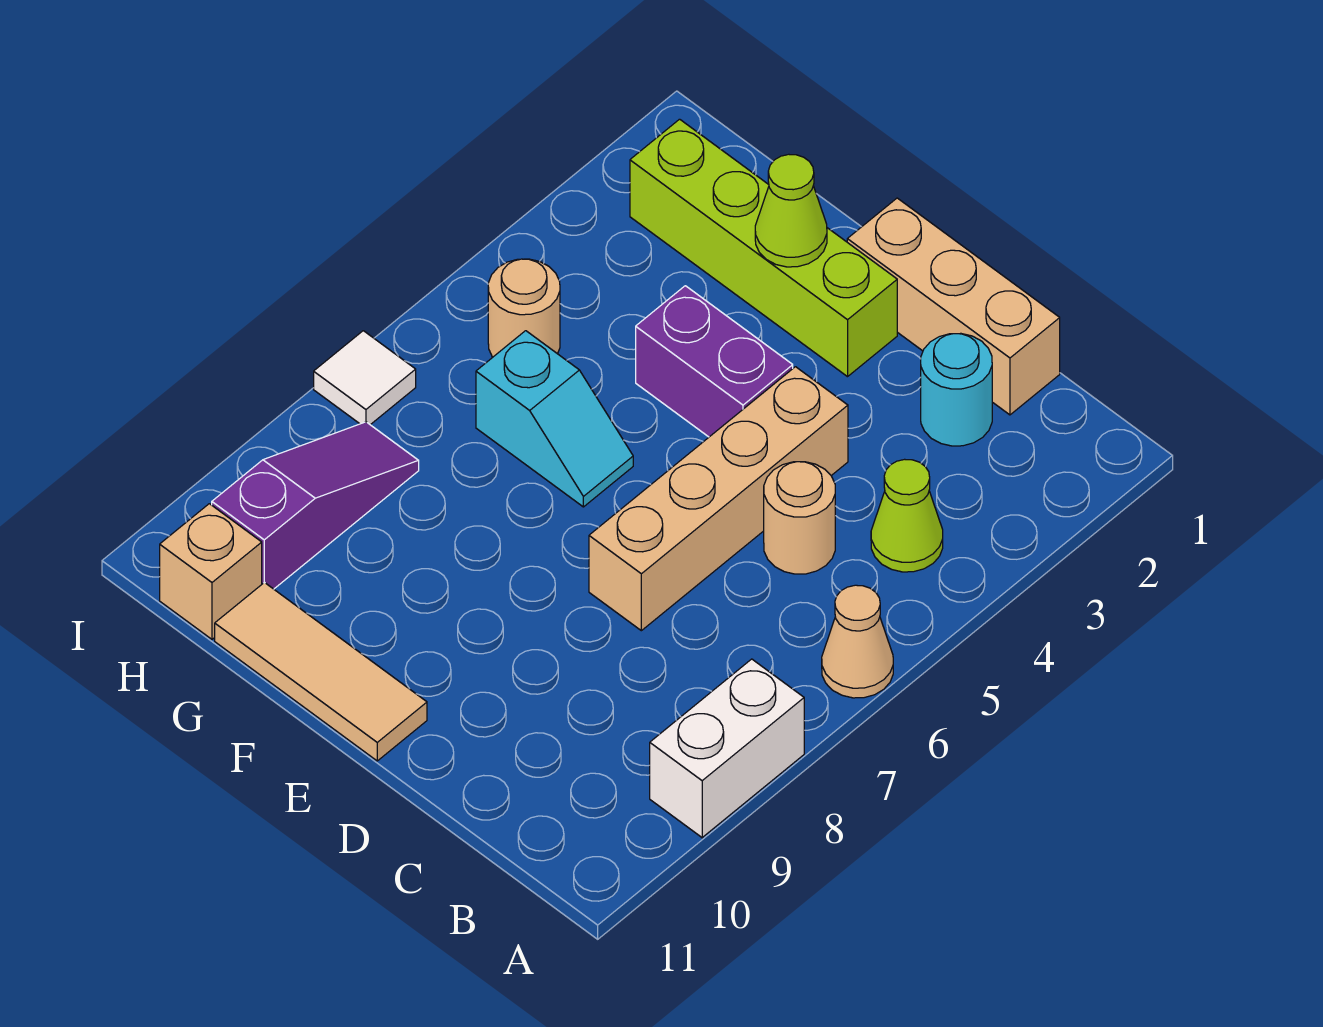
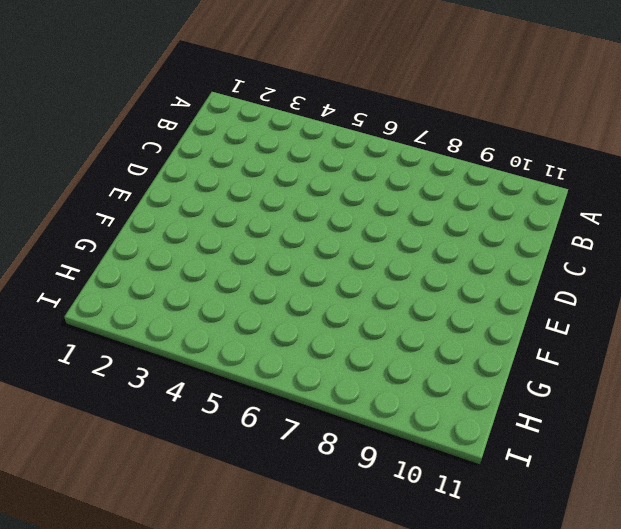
none -> tan 1x1 cone [822,585,893,698]
none -> white 1x2 brick [650,659,804,838]
none -> lime 1x1 cone [871,459,943,572]

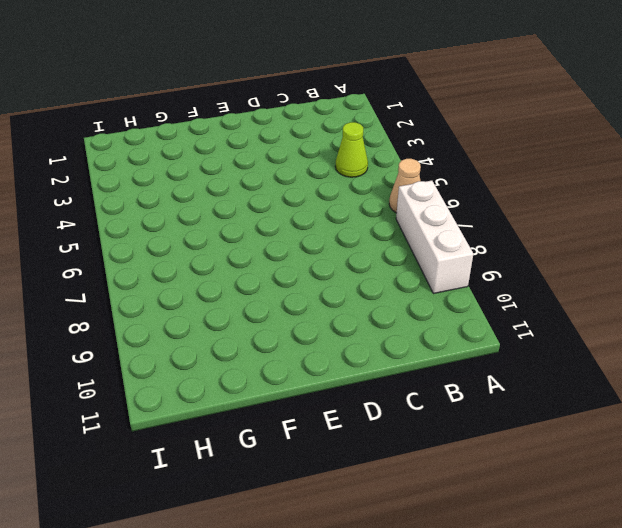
white 1x3 brick [396,181,473,294] -> white 1x2 brick [650,659,804,838]
none -> tan 1x3 brick [847,198,1060,415]
none -> cyan 1x1 round brick [921,333,992,446]
none -> tan 1x1 round brick [764,462,835,574]

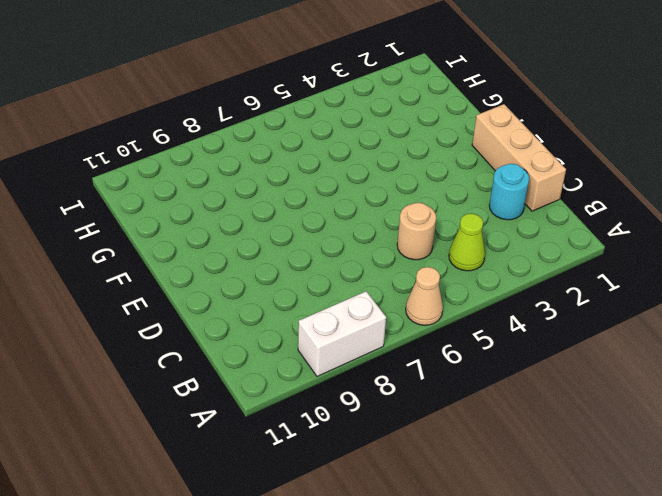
none -> tan 1x4 brick [589,367,848,631]
none -> lime 1x4 brick [630,119,897,377]
none -> purple 1x2 brick [636,286,793,437]

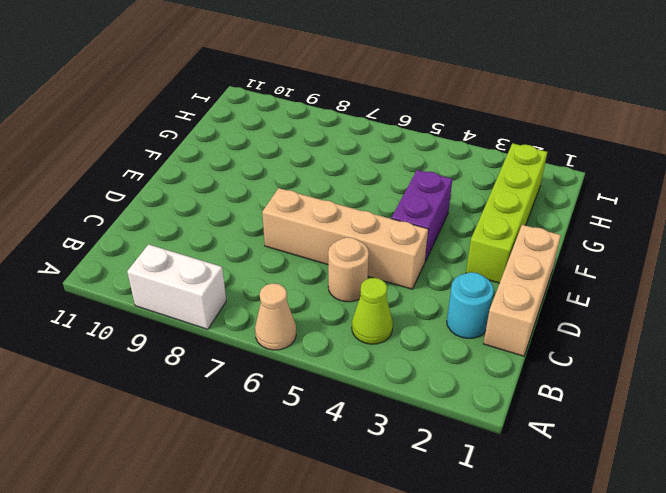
none -> tan 1x3 tile [215,582,427,761]
none -> cyan 1x2 slope [476,331,633,507]
none -> tan 1x1 round brick [488,259,560,357]

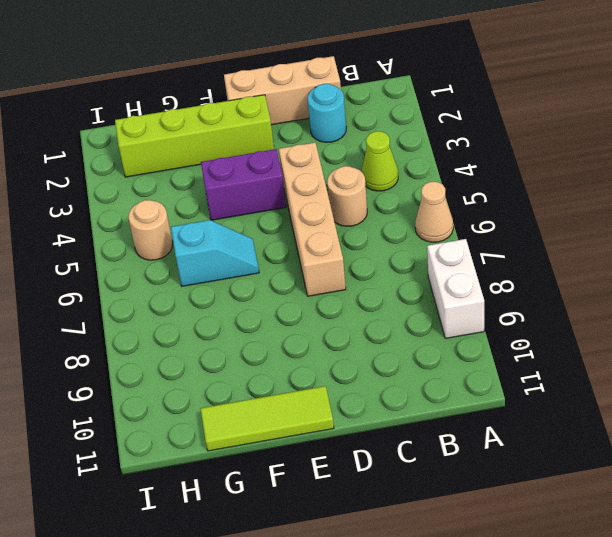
lime 1x3 tile [200,386,334,451] -> tan 1x3 tile [215,582,427,761]
none -> purple 1x3 slope [212,422,419,589]
none -> tan 1x1 brick [160,504,262,639]
none -> white 1x1 tile [314,331,416,425]

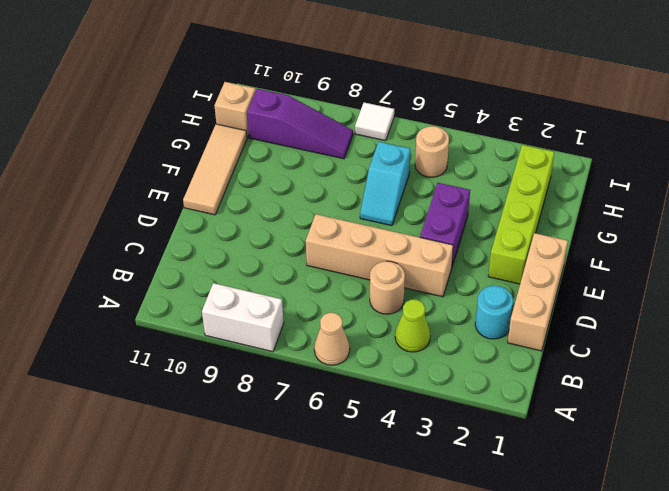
none -> lime 1x1 cone [755,154,827,267]

